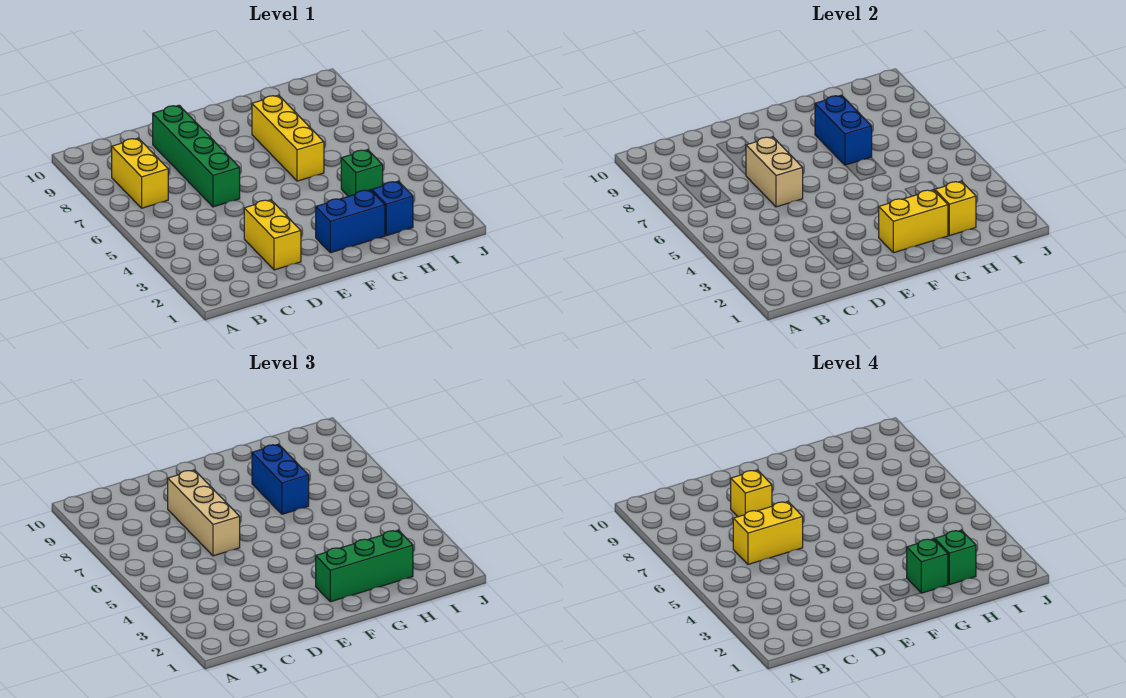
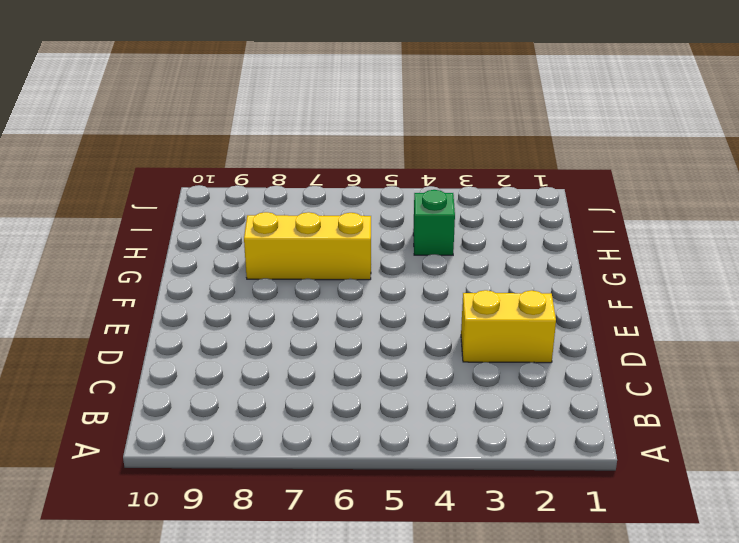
none -> yellow 1x2 brick [112,138,168,208]
none -> green 1x4 brick [153,105,240,207]
none -> blue 1x2 brick [316,190,385,253]

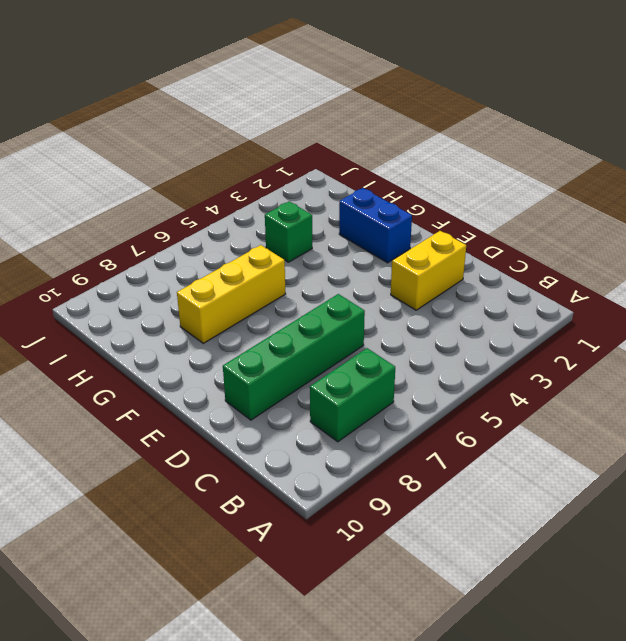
green 1x2 brick [310,348,395,442] -> yellow 1x2 brick [112,138,168,208]
none -> blue 1x1 brick [372,181,413,236]
none -> tan 1x2 brick [746,137,803,207]
none -> yellow 1x2 brick [879,190,948,253]

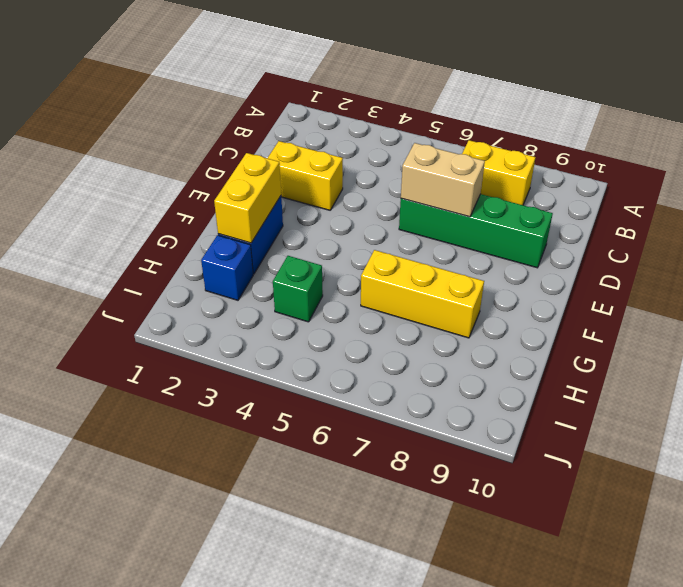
none -> blue 1x2 brick [815,95,872,165]
none -> yellow 1x1 brick [934,181,976,236]
none -> tan 1x3 brick [168,470,240,556]

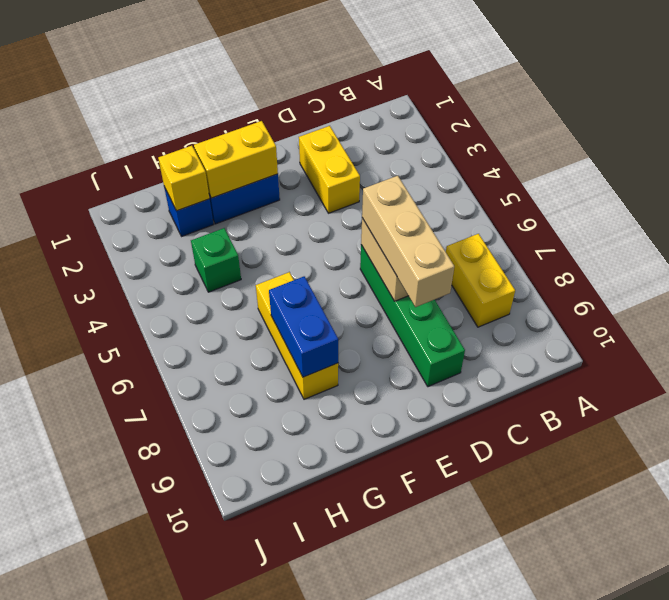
none -> green 1x3 brick [316,530,413,602]
none -> blue 1x2 brick [252,444,309,514]
none -> yellow 1x2 brick [733,502,803,564]

